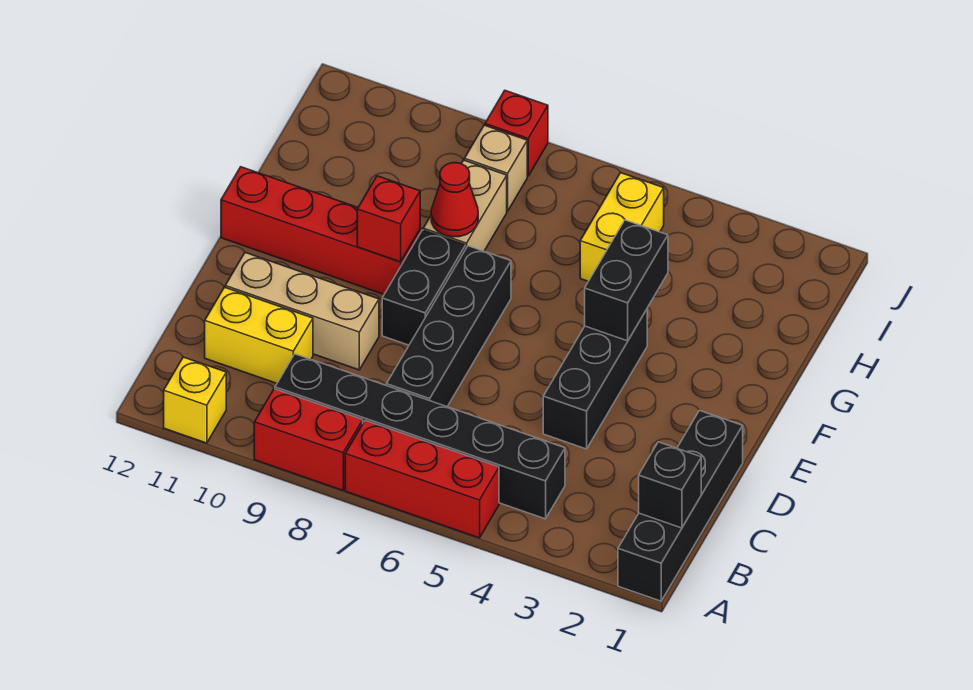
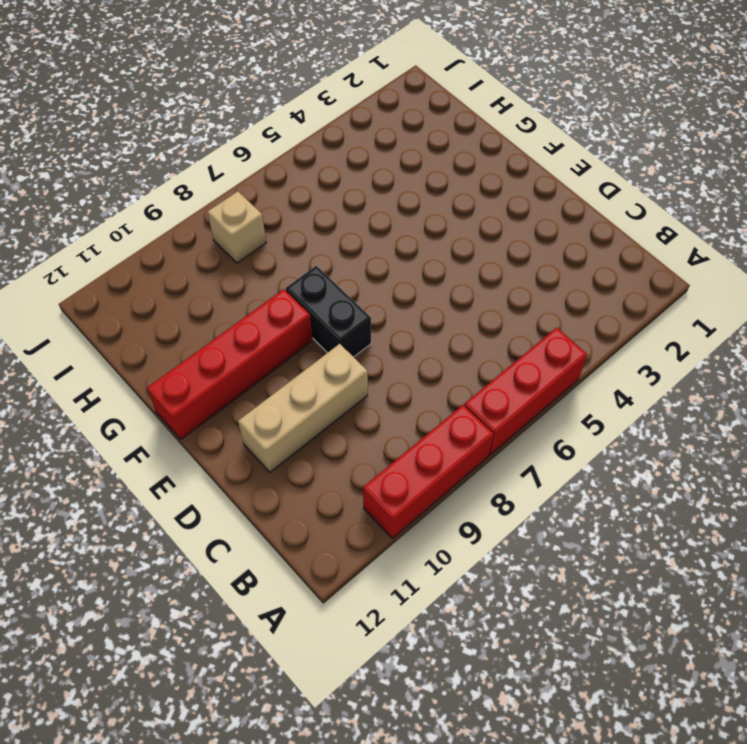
red 1x3 brick [363,405,493,538] -> red 1x2 brick [254,389,363,490]
none -> black 1x4 brick [618,410,743,601]
none -> yellow 1x1 brick [164,357,226,443]
none -> black 1x6 brick [275,354,565,519]

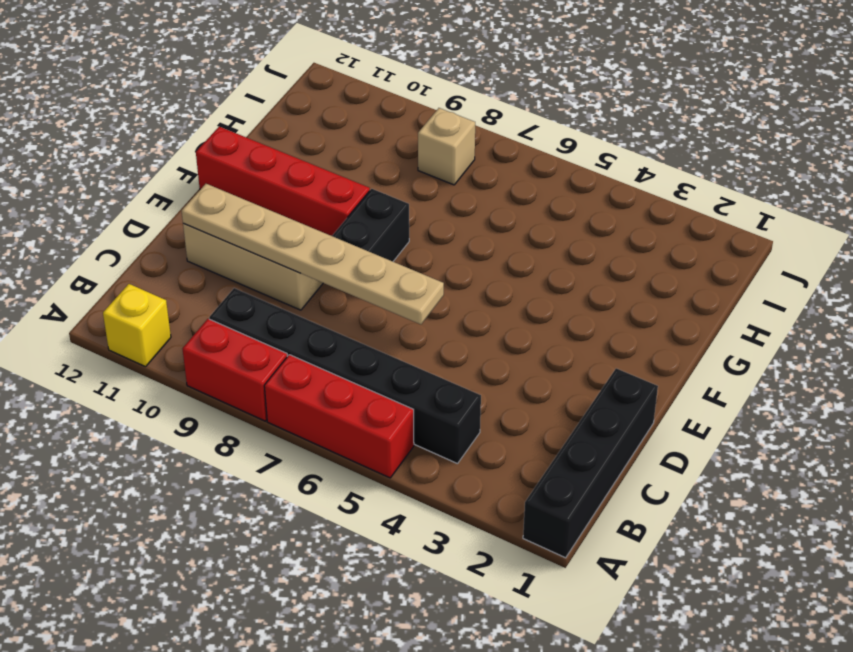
tan 1x6 plate [182,184,444,325] -> none
none -> black 1x4 brick [386,246,511,407]
none -> yellow 1x2 brick [205,287,313,383]
none -> black 1x3 brick [543,309,647,449]

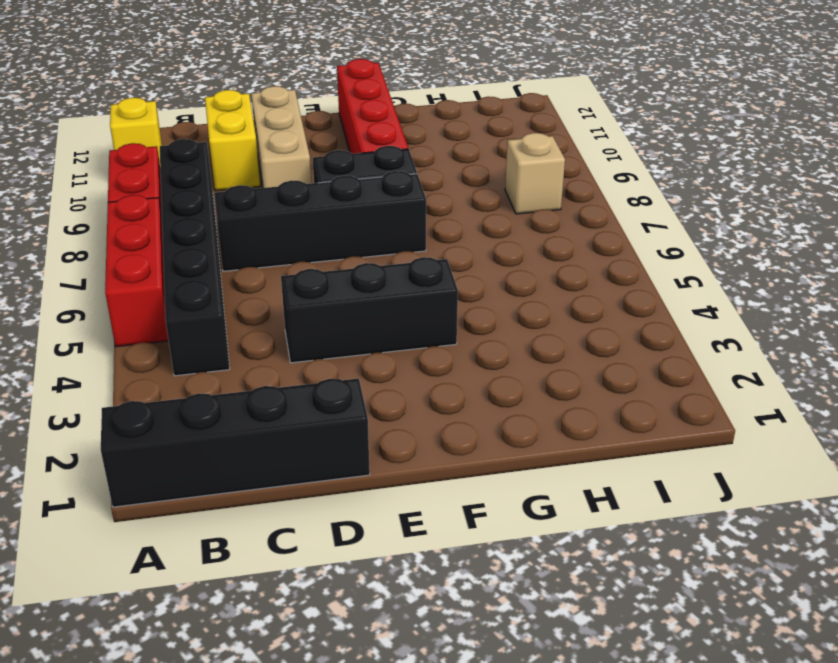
none -> tan 1x2 brick [423,160,507,251]
none -> yellow 1x2 brick [580,173,664,281]
none -> red 1x1 brick [485,91,548,176]

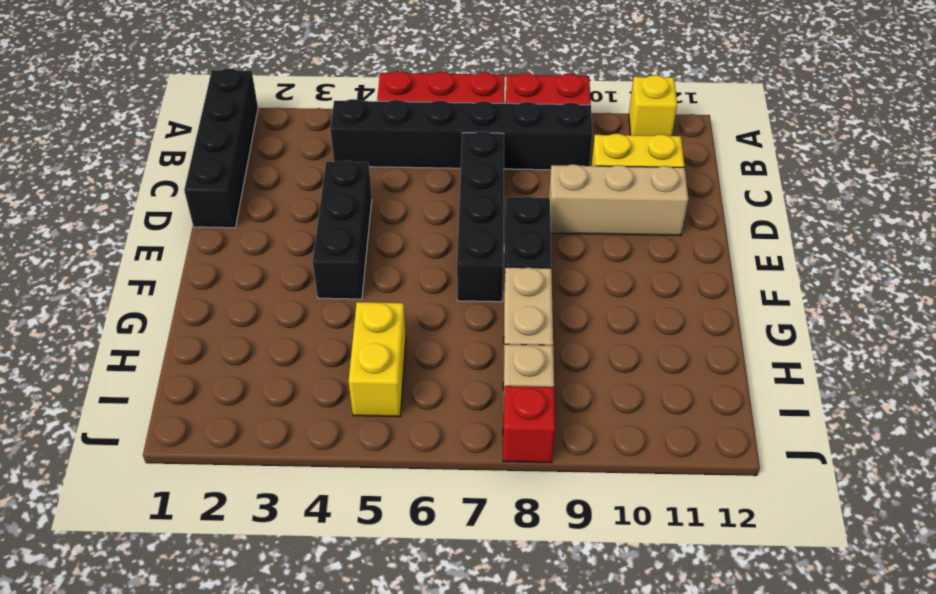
none -> red 1x4 brick [221,167,420,294]
none -> black 1x1 brick [639,442,701,528]
none -> black 1x2 brick [585,220,668,341]

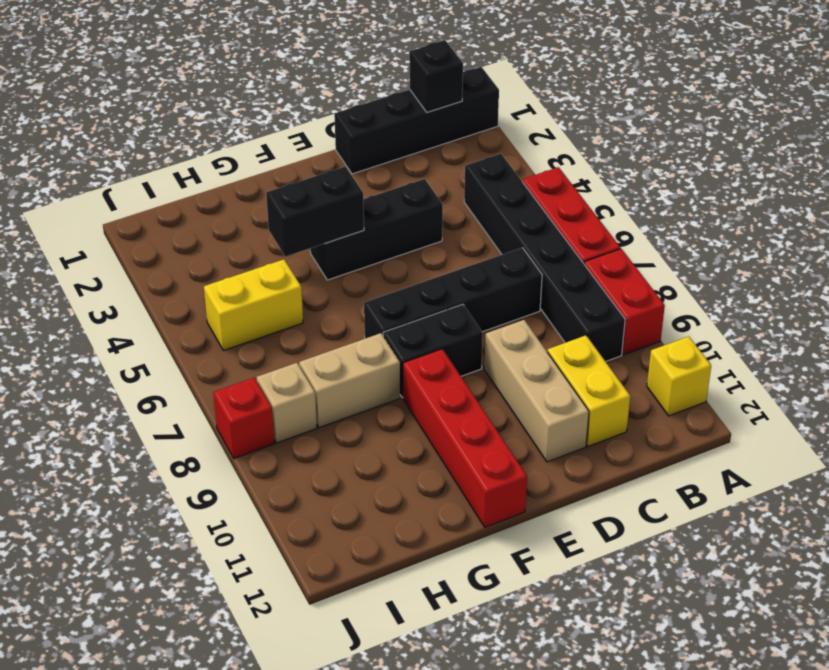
none -> red 1x1 brick [357,176,420,262]
none -> red 1x1 cone [431,163,478,237]

